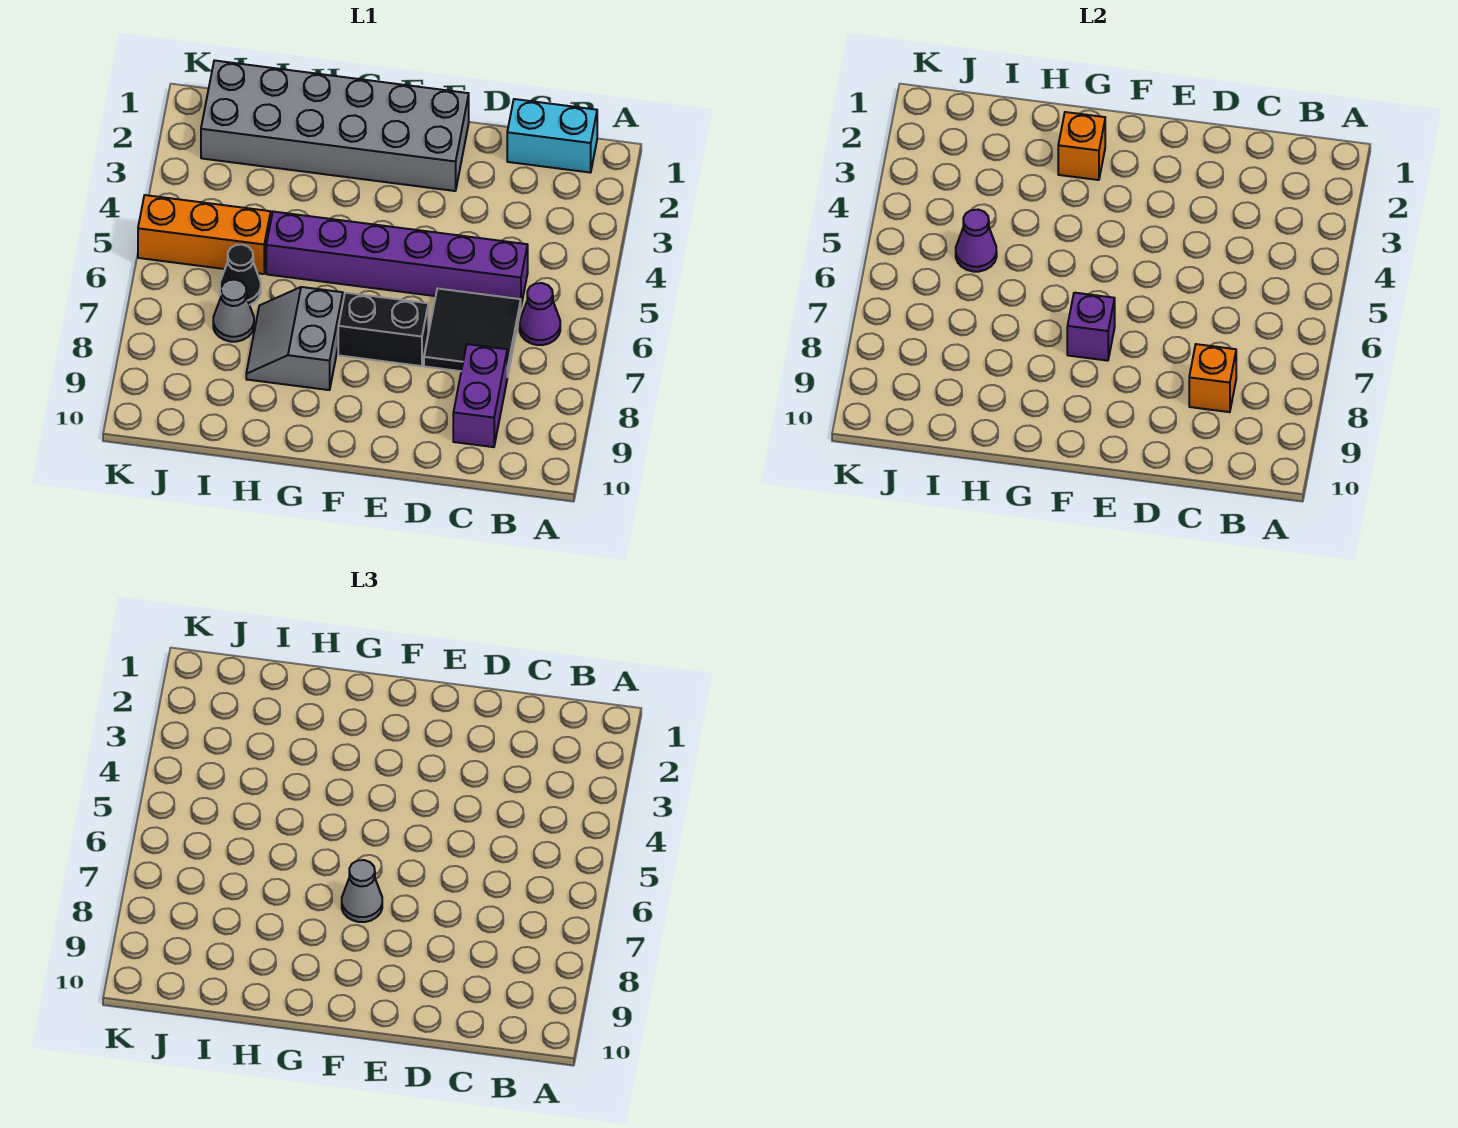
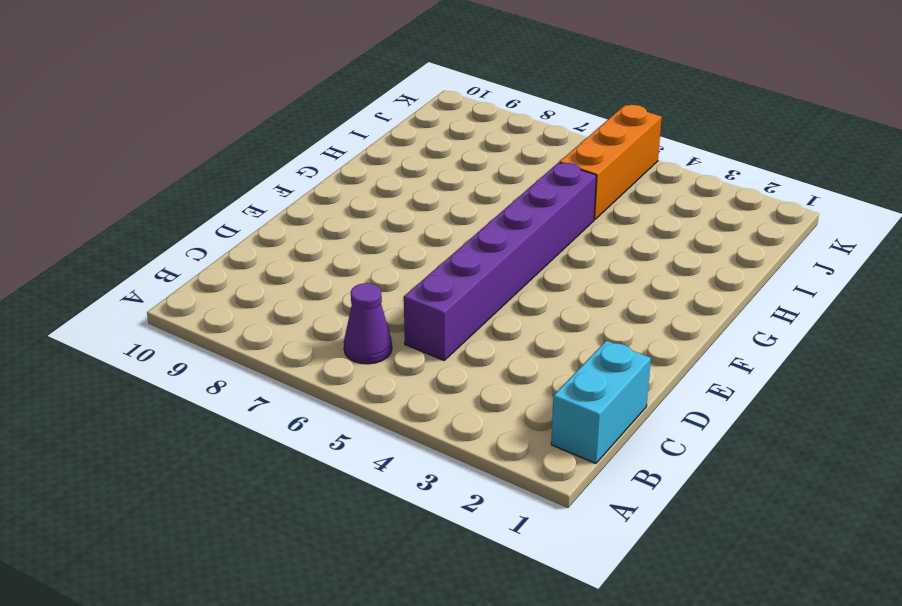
none -> black 2x2 tile [424,289,521,377]
none -> purple 1x2 brick [453,344,507,447]
none -> grey 2x6 brick [201,60,469,191]

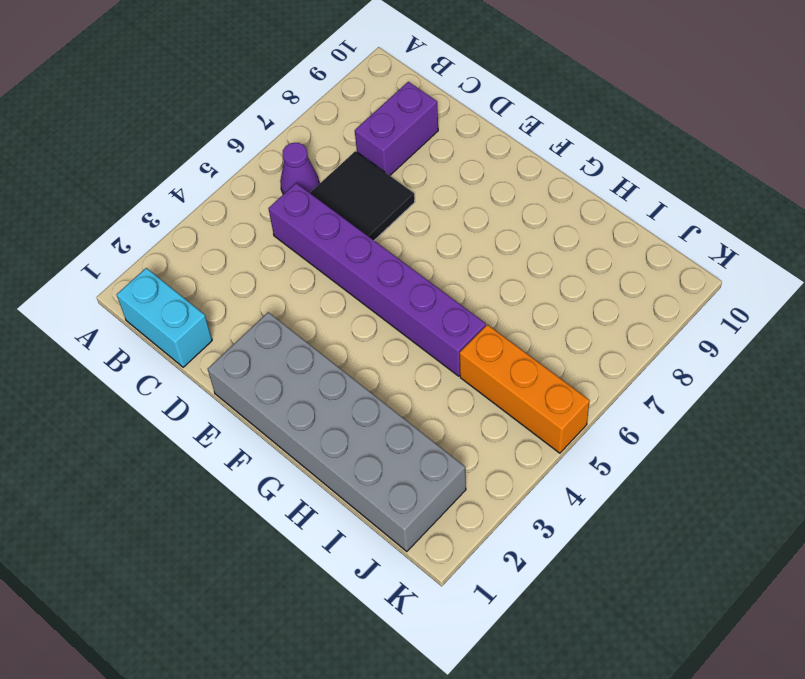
none -> black 1x2 brick [338,293,428,366]
none -> grey 2x2 slope [246,287,343,390]
none -> black 1x1 cone [220,245,261,305]

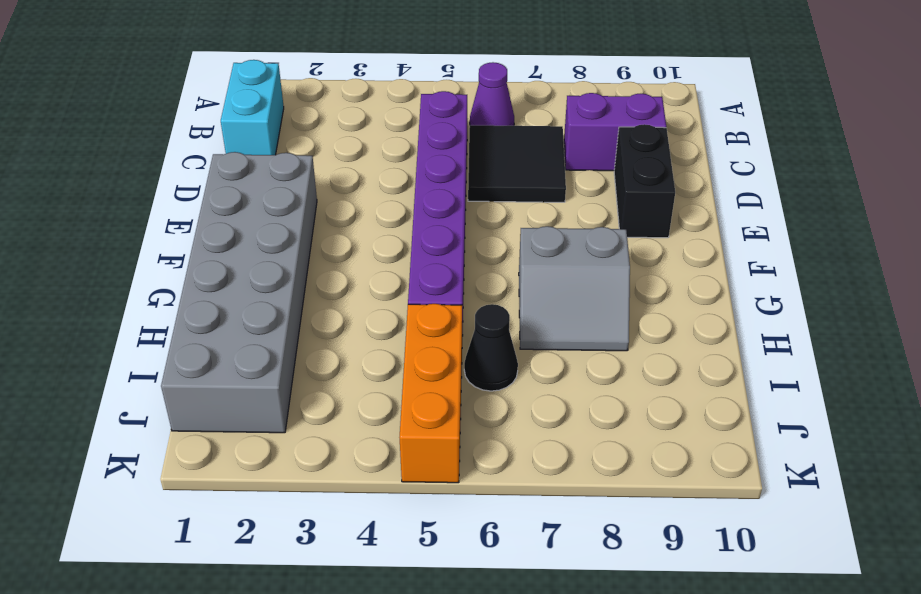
black 1x2 brick [614,124,675,238] -> black 1x2 brick moved to [338,293,428,366]
none -> grey 1x1 cone [213,280,254,342]
none -> orange 1x1 brick [1189,344,1236,412]
none -> purple 1x1 brick [1067,293,1115,361]

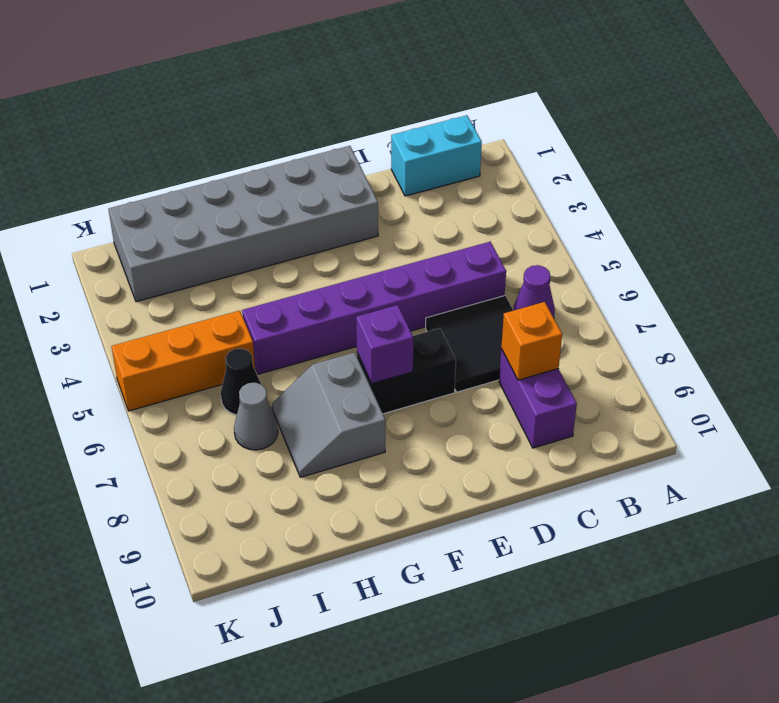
none -> orange 1x1 brick [1058,112,1105,180]
none -> purple 1x1 cone [956,210,997,272]
none -> grey 1x1 cone [342,860,382,922]

